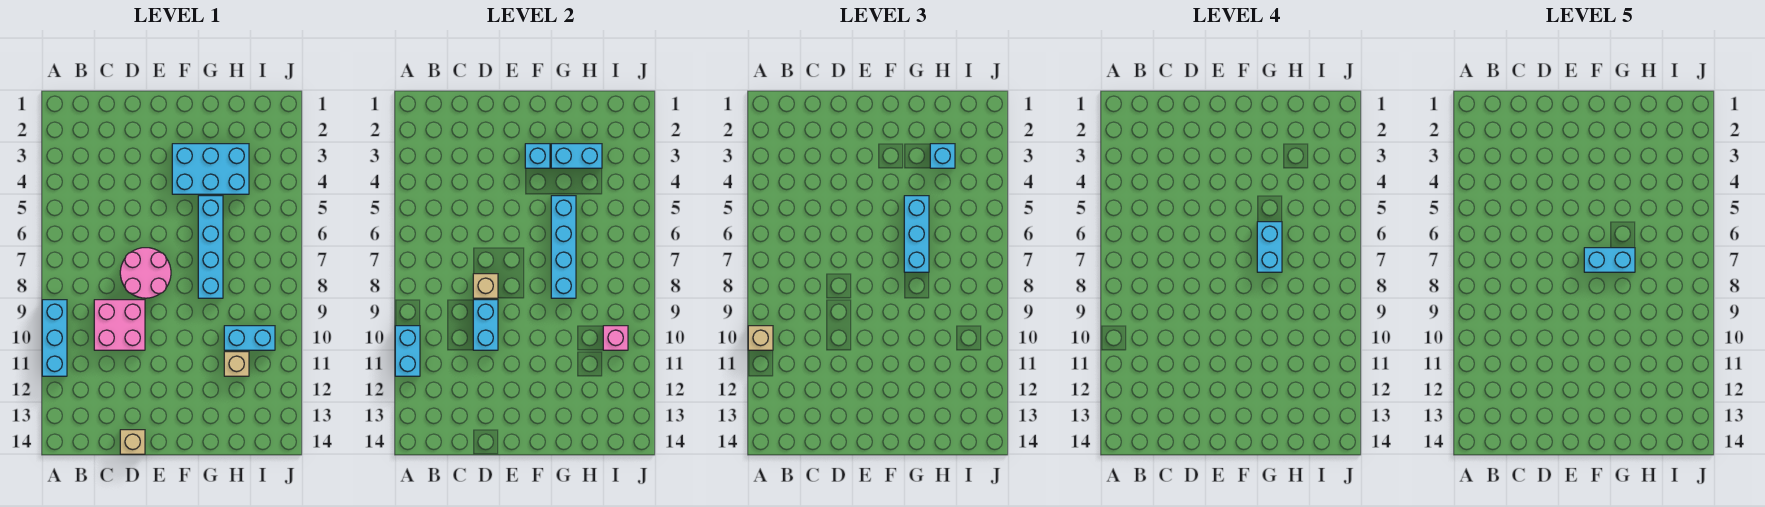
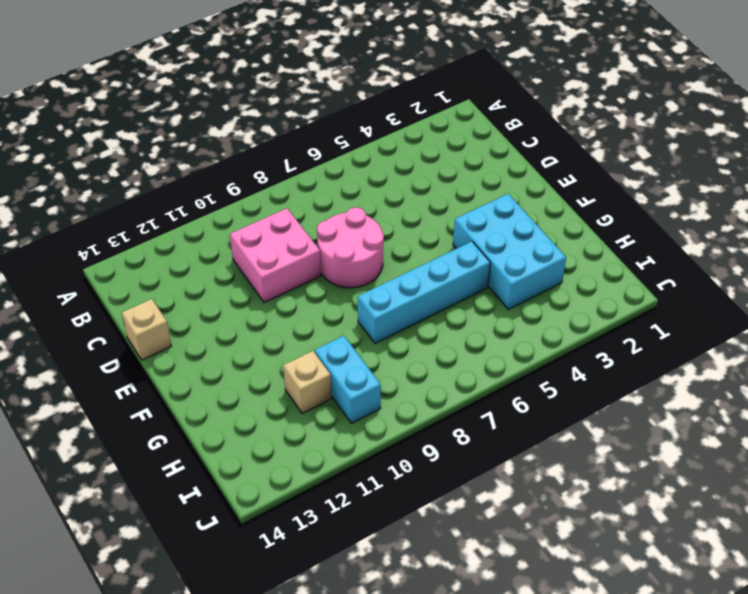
none -> cyan 1x3 brick [42,300,67,376]
none -> cyan 1x2 brick [395,326,420,376]
none -> tan 1x1 brick [473,274,498,298]

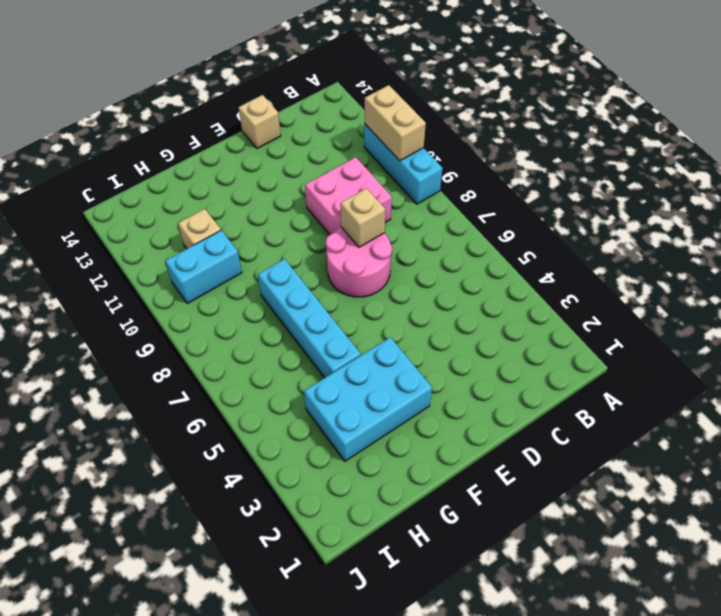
tan 1x2 brick [365,85,426,161] -> cyan 1x2 brick [395,326,420,376]
none -> cyan 1x2 brick [473,300,498,350]
none -> cyan 1x1 brick [525,144,550,168]
none -> cyan 1x2 brick [551,144,602,168]

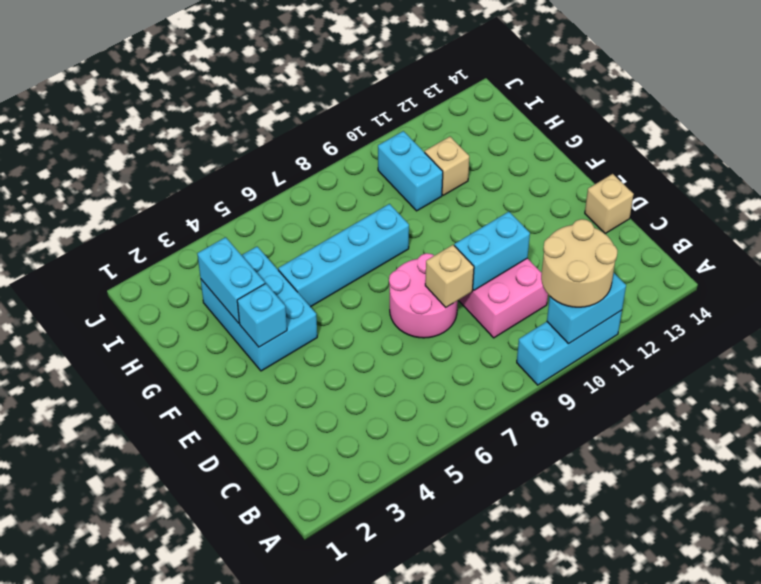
tan 2x2 round brick [541,219,618,307] -> tan 1x1 brick [748,326,773,350]
none -> cyan 1x4 brick [551,196,576,298]
none -> pink 1x1 brick [603,326,628,350]
none -> cyan 1x3 brick [904,196,929,272]

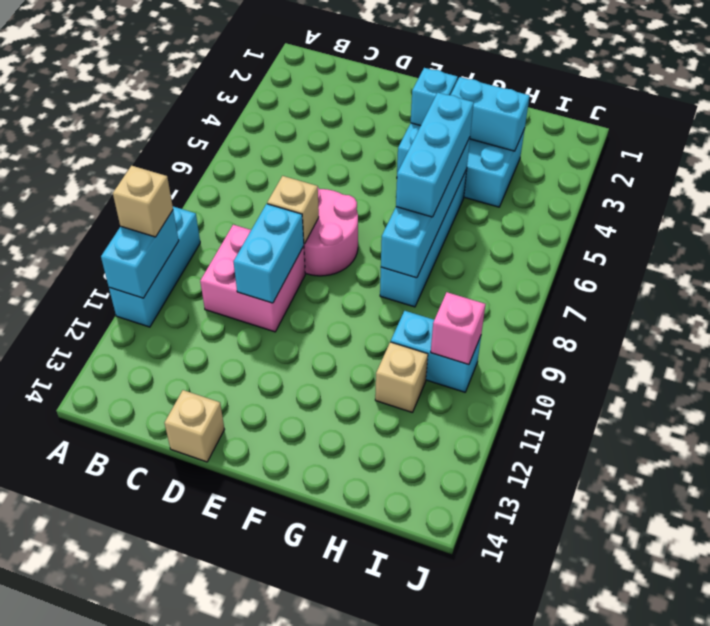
none -> cyan 1x1 brick [930,144,955,168]
none -> cyan 1x2 brick [1257,222,1282,272]
none -> cyan 1x2 brick [1584,248,1635,272]

